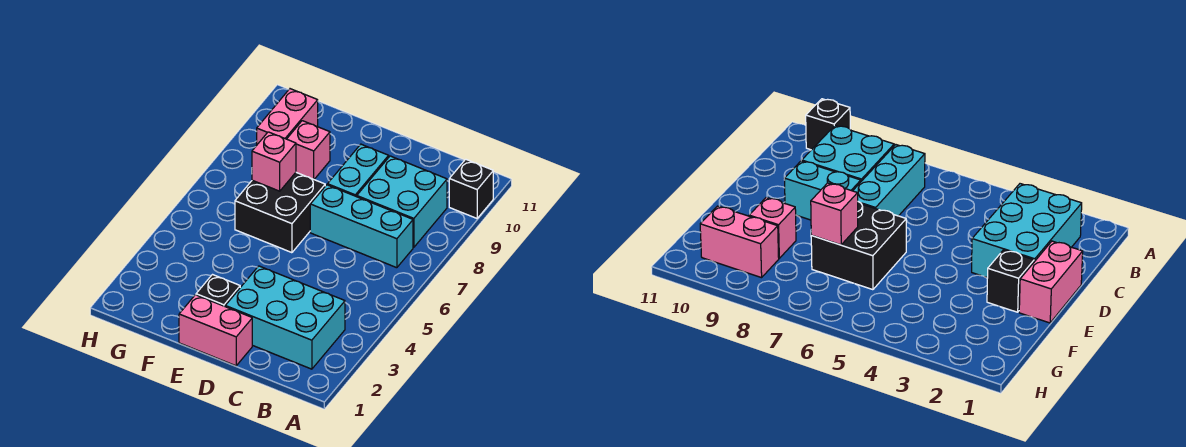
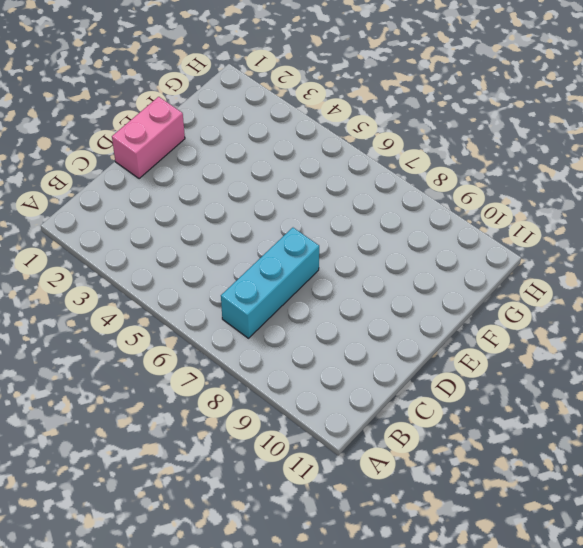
none -> black 1x1 brick [449,159,493,218]
none -> cyan 2x3 brick [225,266,345,369]

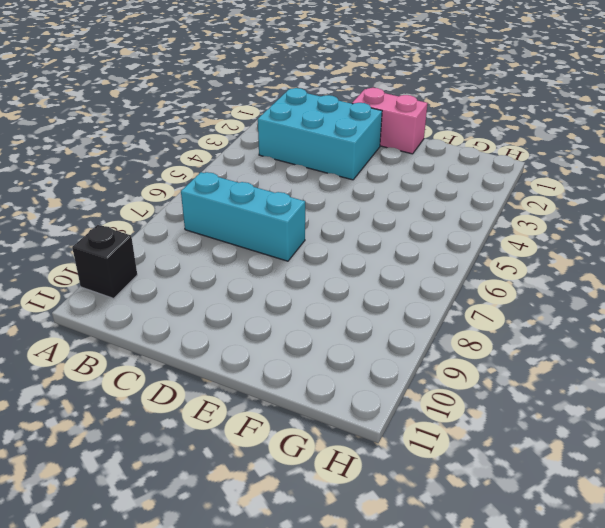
none -> cyan 2x2 brick [357,156,447,247]
none -> cyan 1x2 brick [327,144,389,197]

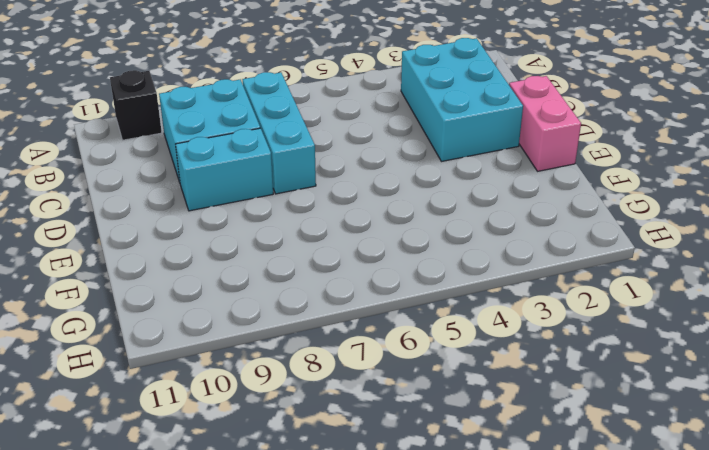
none -> black 1x1 brick [196,275,240,306]
none -> black 2x2 brick [235,173,325,253]

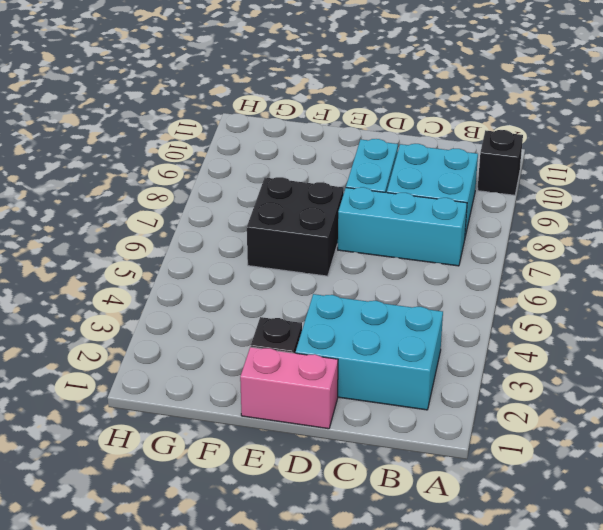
none -> pink 1x1 brick [287,121,330,179]
none -> pink 1x2 brick [257,89,318,144]

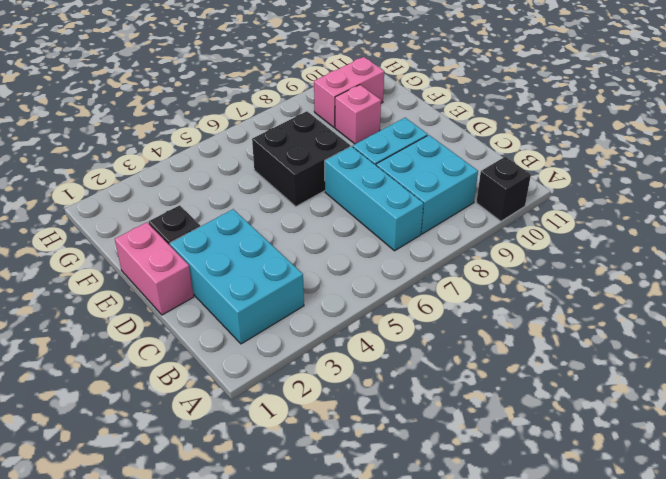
none -> pink 1x1 brick [252,132,296,191]

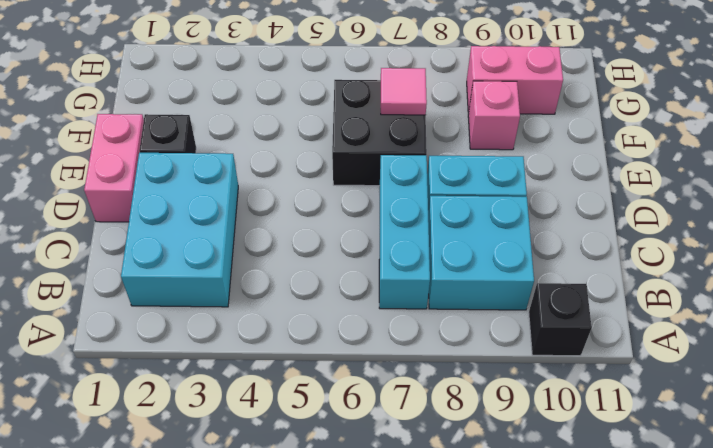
pink 1x1 tile [381,68,427,115] -> pink 1x1 brick [252,132,296,191]

